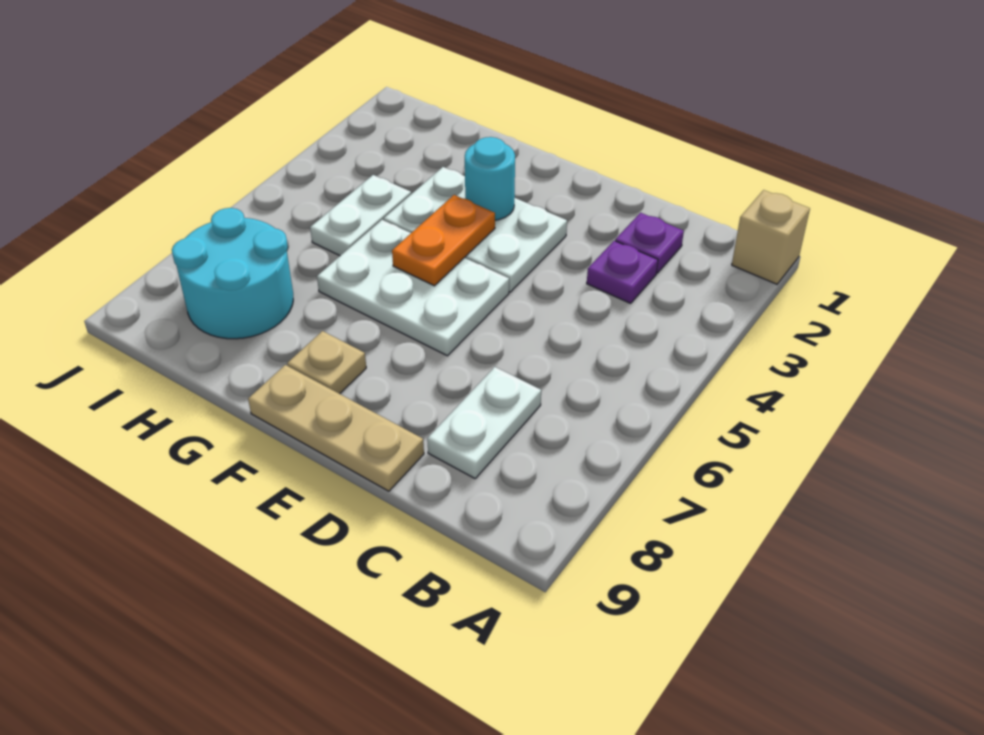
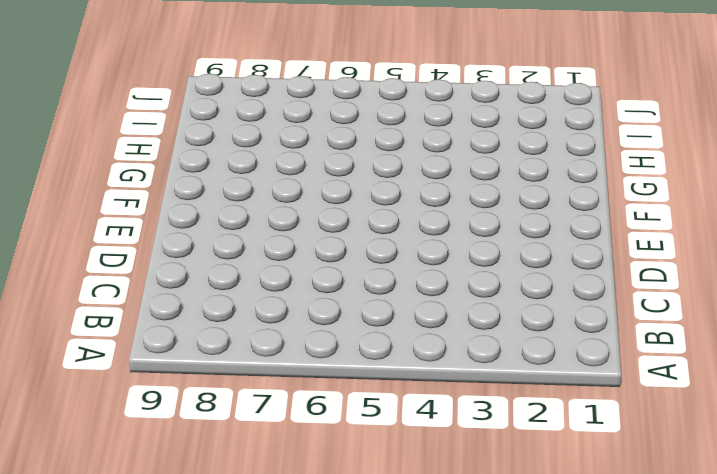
none -> tan 1x1 brick [732,190,810,284]
none -> purple 1x1 plate [615,213,684,273]
none -> purple 1x1 plate [587,241,658,303]

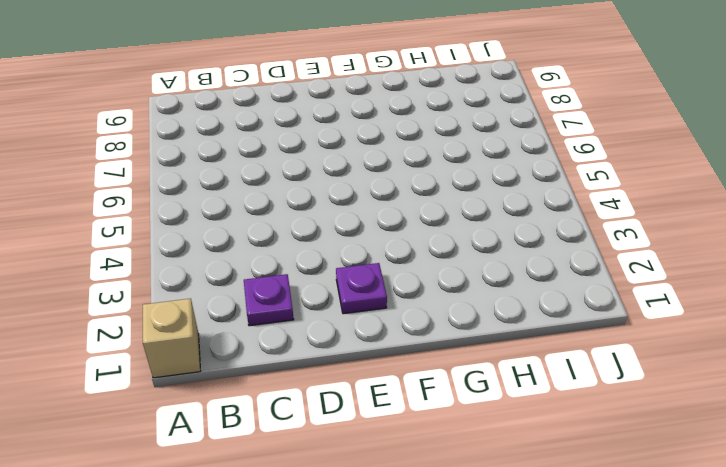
purple 1x1 plate [336,263,387,314] -> purple 1x1 plate moved to [587,241,658,303]
none -> white 1x2 plate [427,367,541,478]
none -> tan 1x3 plate [248,365,424,491]
none -> white 2x3 plate [384,167,567,292]

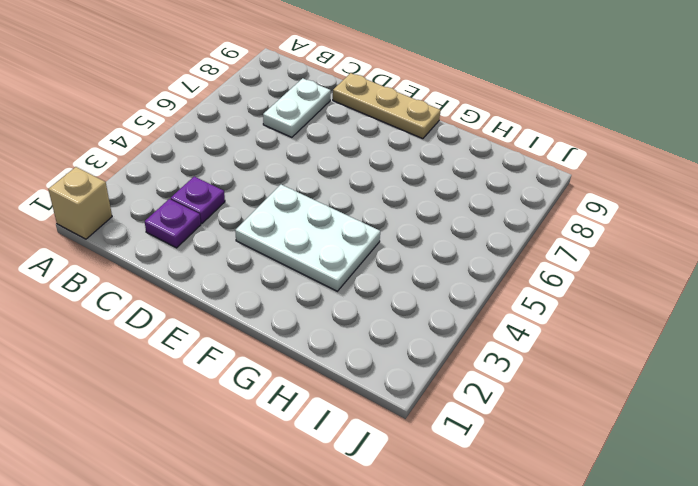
none -> white 2x3 plate [317,220,509,356]
none -> tan 1x1 plate [287,331,366,394]
none -> white 1x2 plate [310,175,411,256]

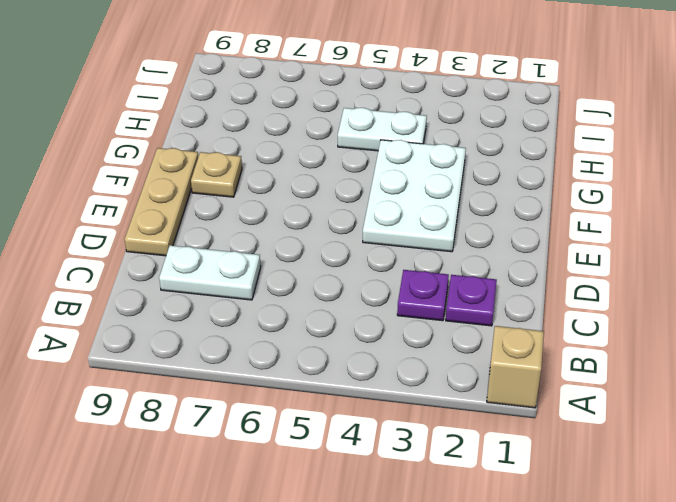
none -> white 2x3 plate [317,220,509,356]
none -> cyan 2x2 round brick [172,208,293,339]
none -> cyan 1x1 round brick [465,137,515,220]

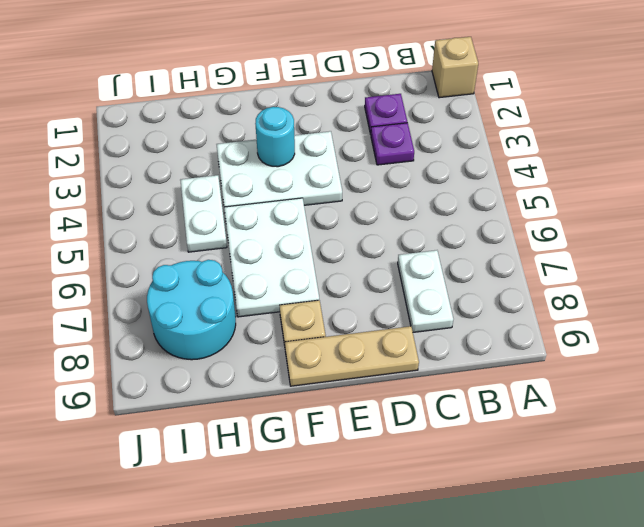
white 2x3 plate [224,198,319,317] -> white 2x3 plate turned to [317,220,509,356]
none -> orange 1x2 plate [392,195,495,286]

